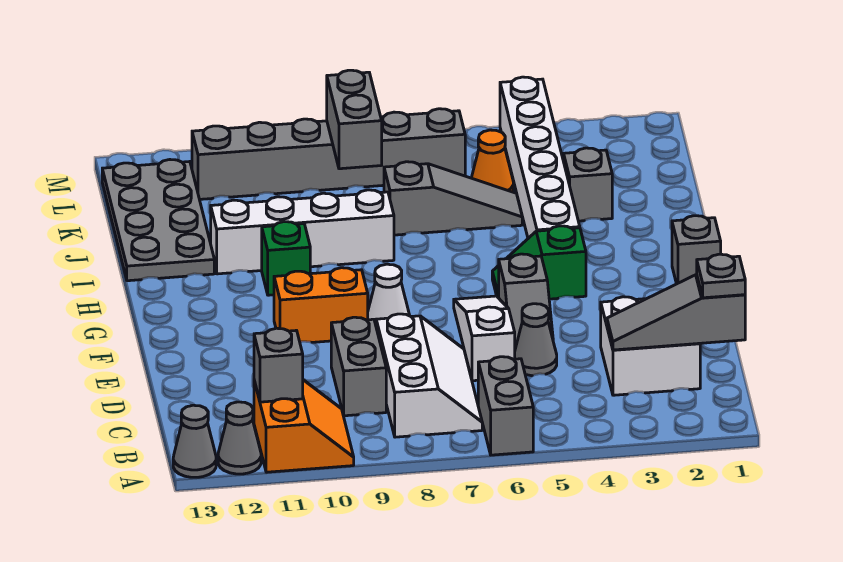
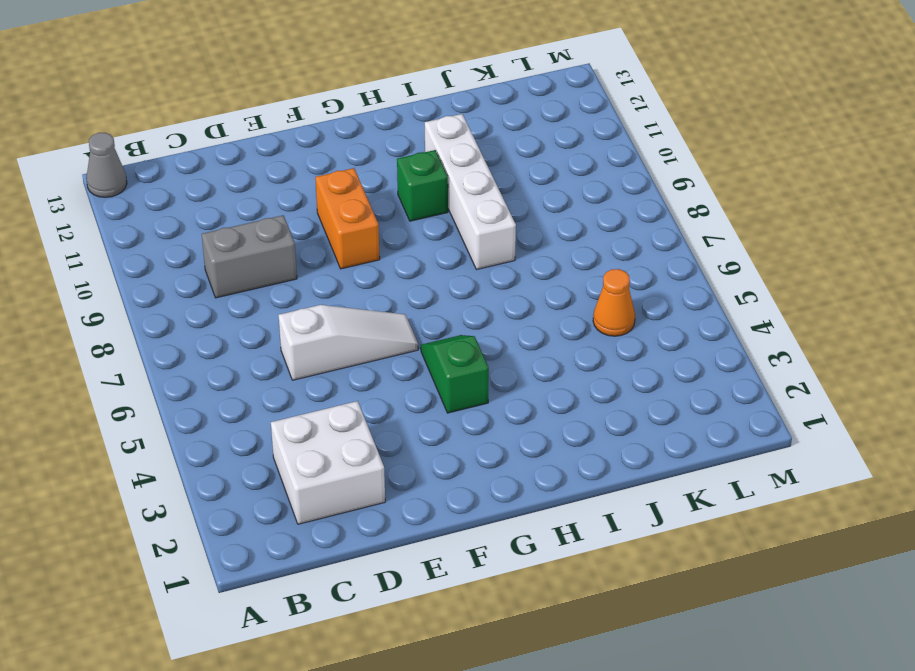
none -> grey 1x2 brick [478,357,533,455]
none -> orange 2x2 slope [254,380,354,472]
none -> grey 1x1 cone [218,402,261,474]

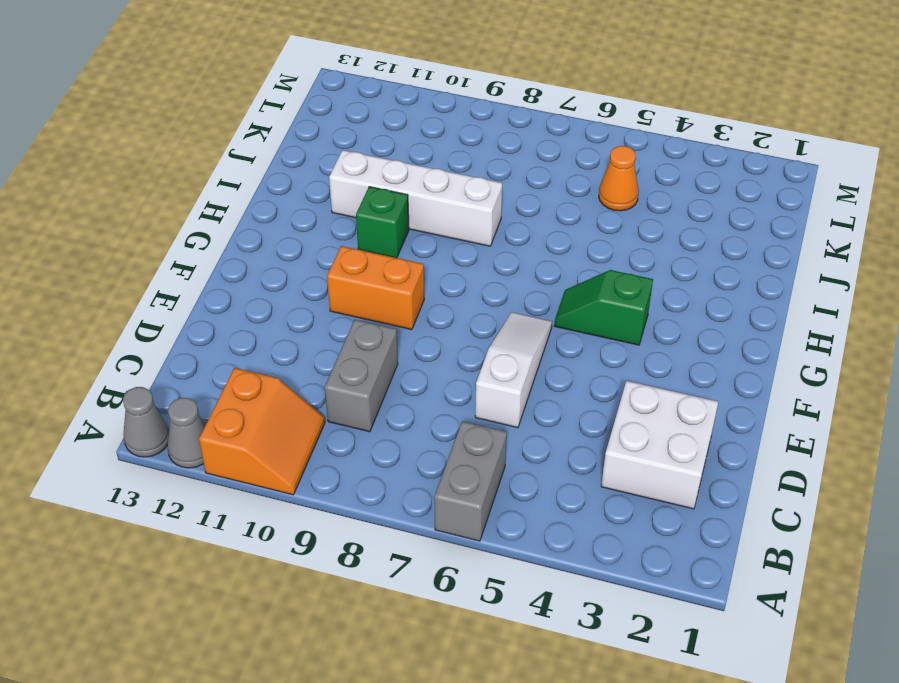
none -> white 2x3 slope [376,314,482,437]
none -> grey 1x1 cone [515,304,557,376]
none -> grey 1x2 slope [498,254,553,349]

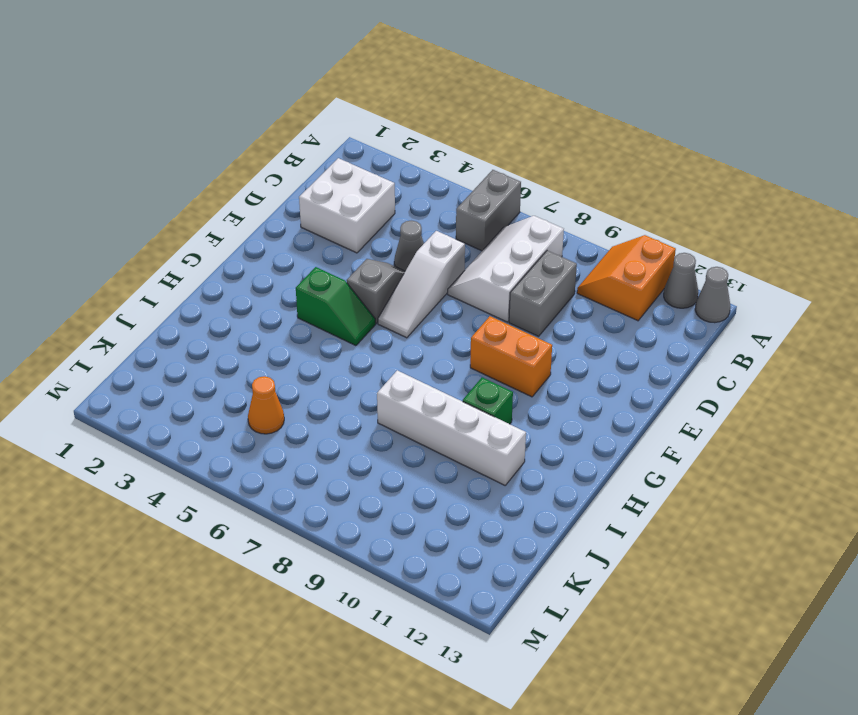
none -> white 1x1 cone [368,264,410,325]
none -> grey 1x1 brick [672,216,721,284]
none -> white 1x6 brick [500,77,580,238]

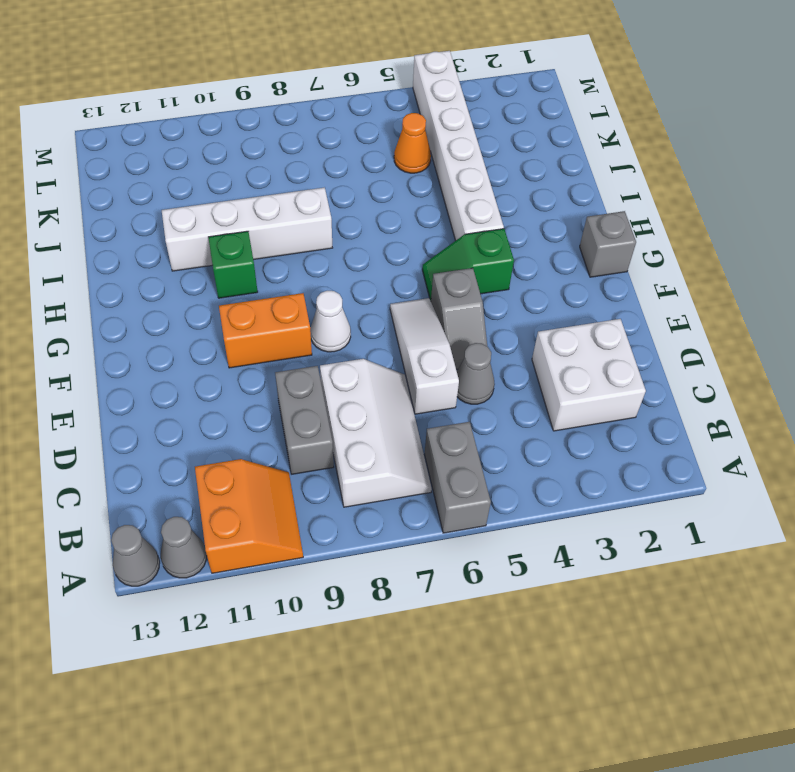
none -> grey 2x4 plate [102,160,214,281]
none -> grey 1x1 brick [564,148,612,221]
none -> grey 1x3 slope [384,162,522,235]

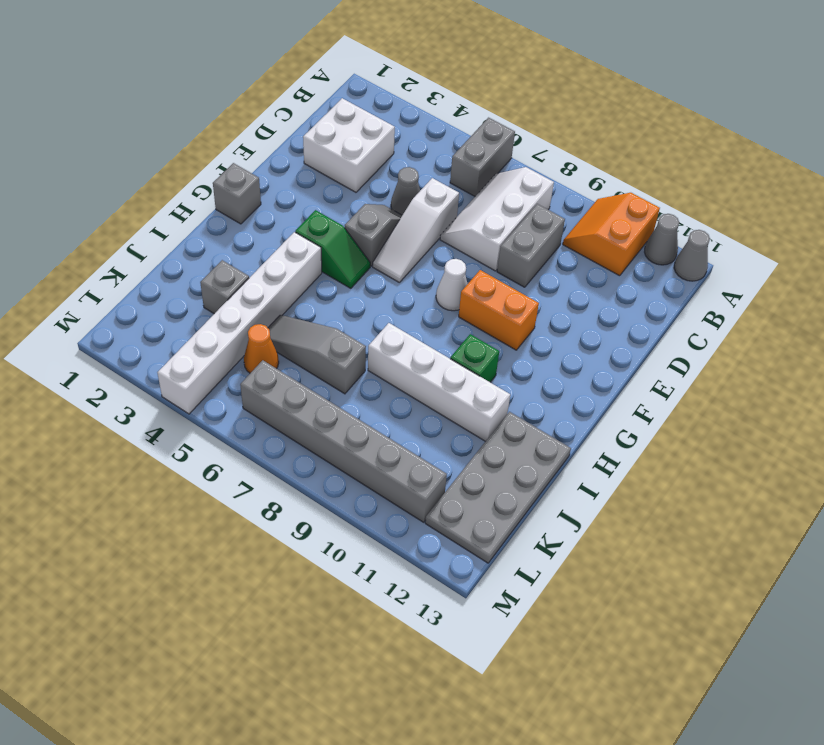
none -> grey 1x1 brick [254,328,303,402]
none -> grey 1x3 slope [607,275,745,350]
none -> grey 1x2 brick [327,70,382,169]

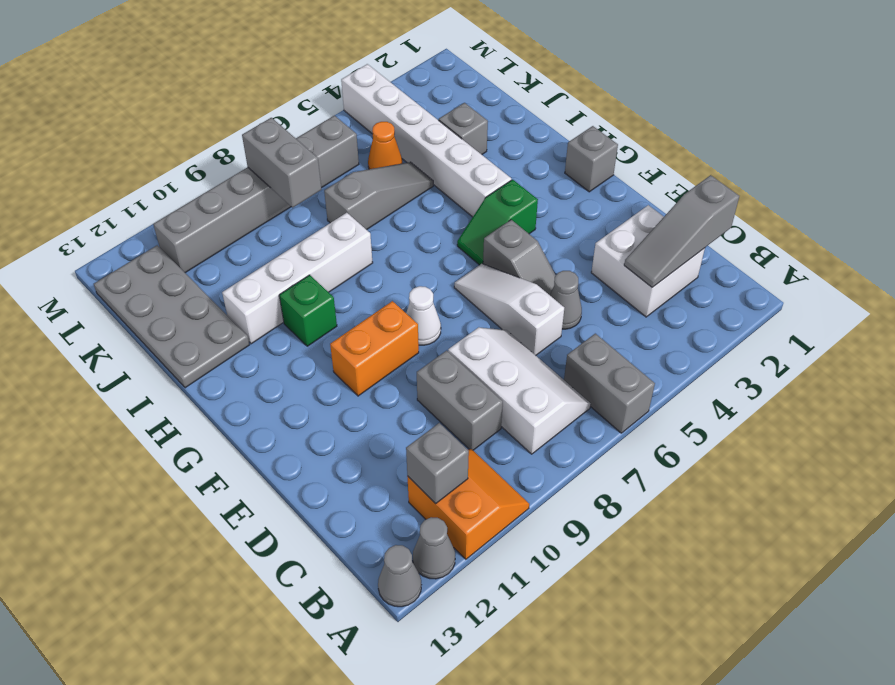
none -> grey 1x1 plate [697,254,745,298]

